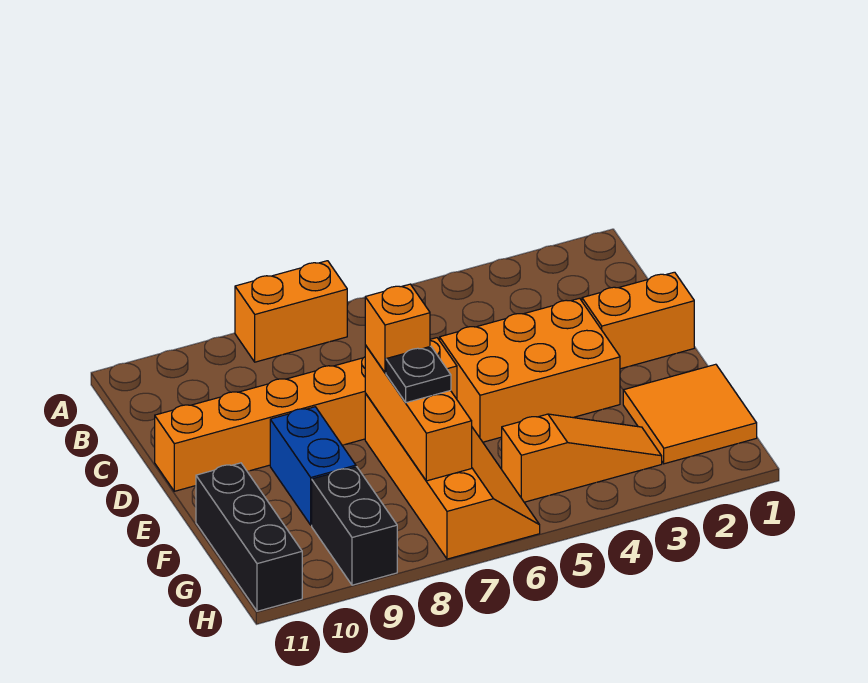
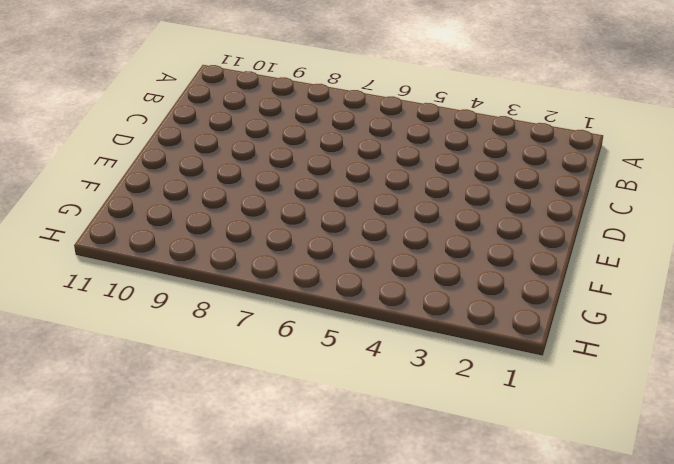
none -> orange 1x2 brick [235,261,347,362]
none -> orange 1x2 brick [582,272,694,369]
none -> orange 2x3 brick [440,298,620,442]

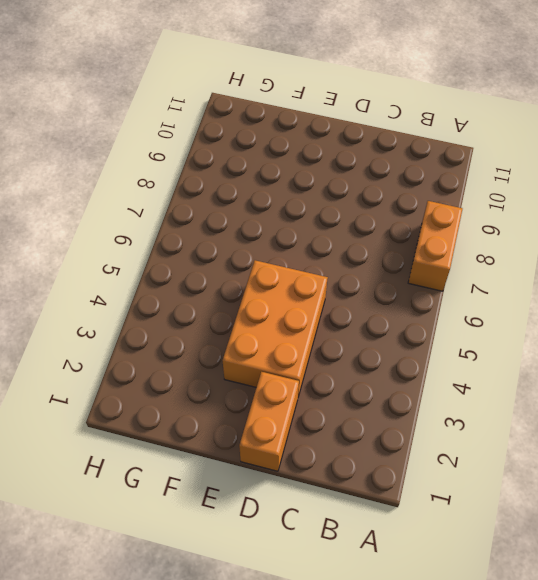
none -> orange 1x6 brick [155,338,457,491]
none -> orange 2x4 slope [365,393,540,559]
none -> blue 1x2 brick [270,407,356,525]

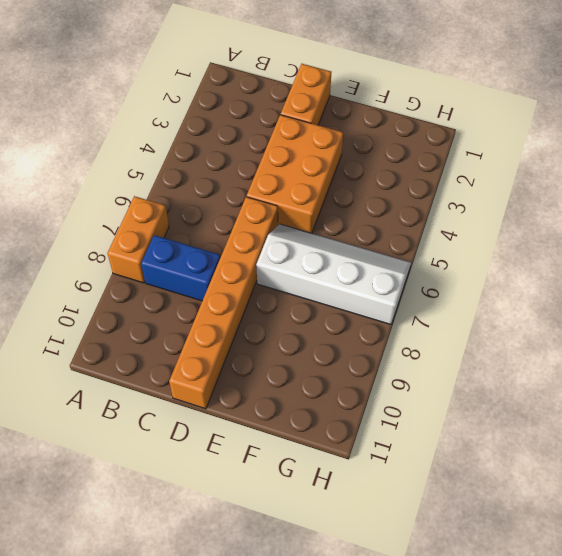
blue 1x2 brick [141,235,220,301] -> blue 1x2 brick moved to [270,407,356,525]
white 2x4 slope [256,224,411,324] -> orange 2x4 slope [365,393,540,559]
none -> orange 2x2 tile [623,364,757,464]
none -> black 1x3 brick [196,463,302,611]
none -> orange 1x3 slope [502,414,662,502]

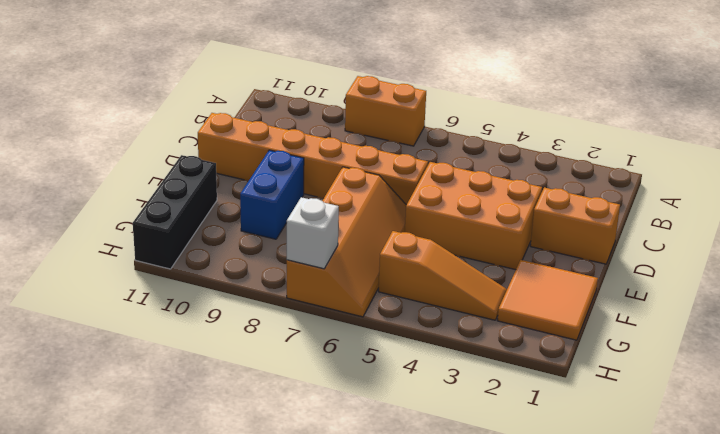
white 1x1 brick [287,197,339,269] -> none
none -> black 1x2 brick [312,467,397,585]
none -> orange 1x3 brick [365,345,472,481]
none -> orange 1x1 brick [365,284,430,373]

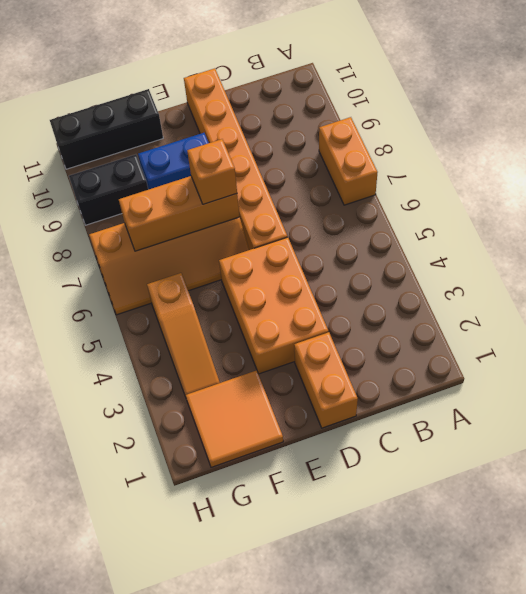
none -> black 1x1 plate [386,346,451,403]

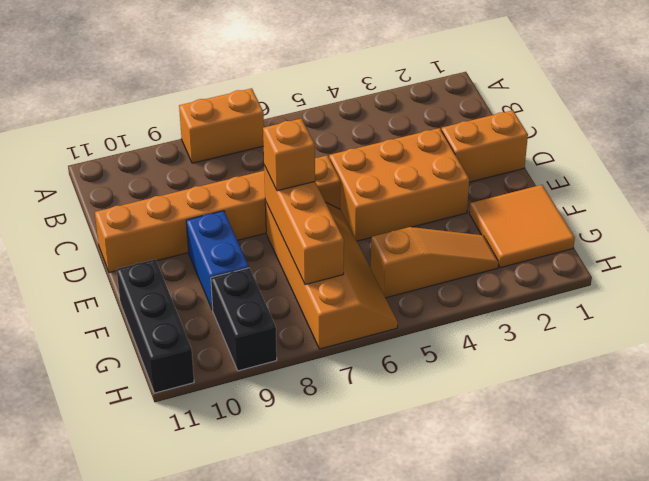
none -> black 1x1 plate [386,346,451,403]

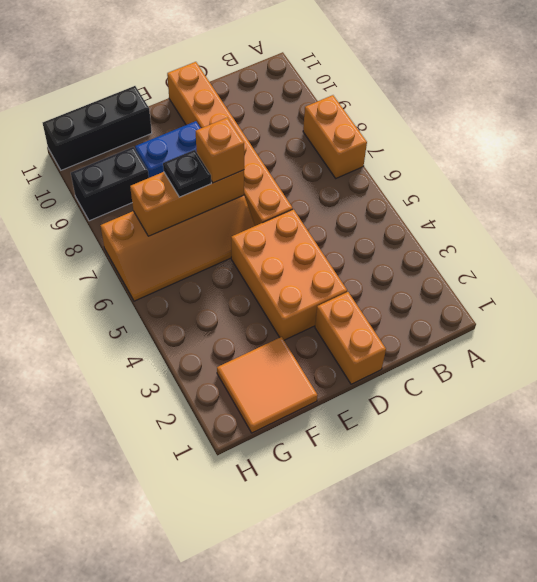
none -> orange 1x3 slope [502,414,662,502]

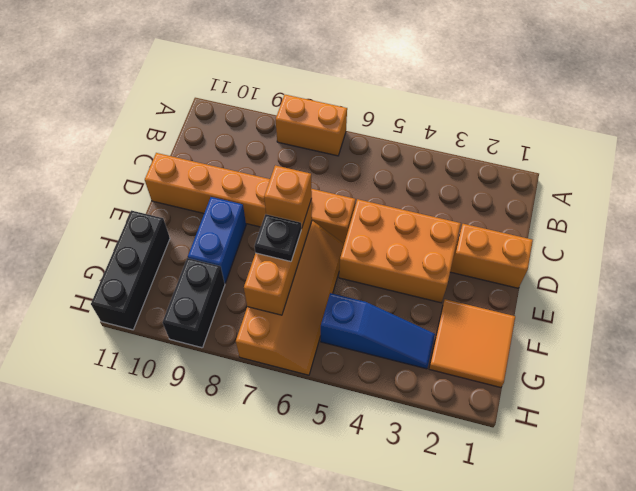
blue 1x3 slope [321,293,435,369] -> orange 1x3 slope [502,414,662,502]

